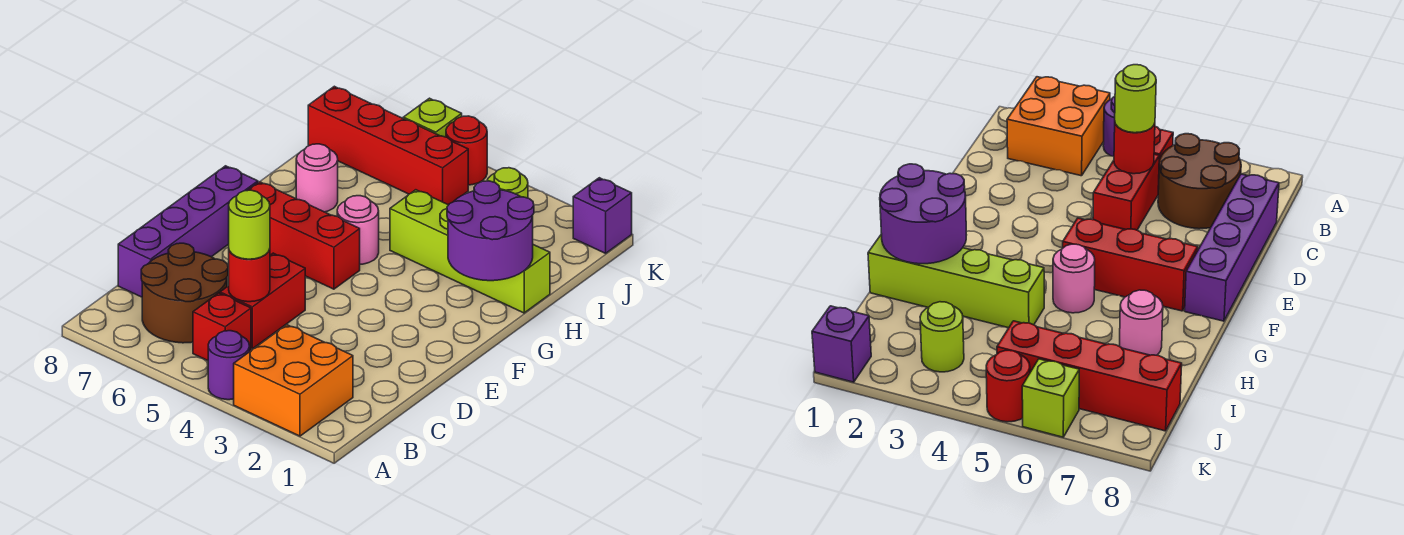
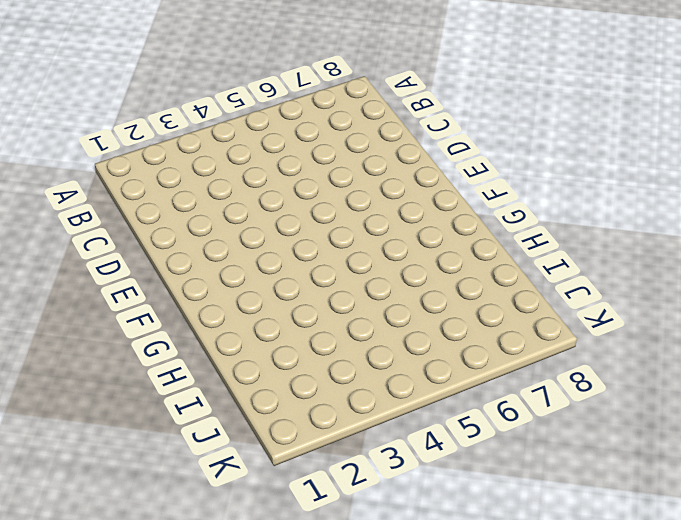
none -> orange 2x2 brick [234,325,353,436]
none -> purple 1x1 round brick [208,331,250,400]
none -> red 1x1 brick [193,293,251,361]

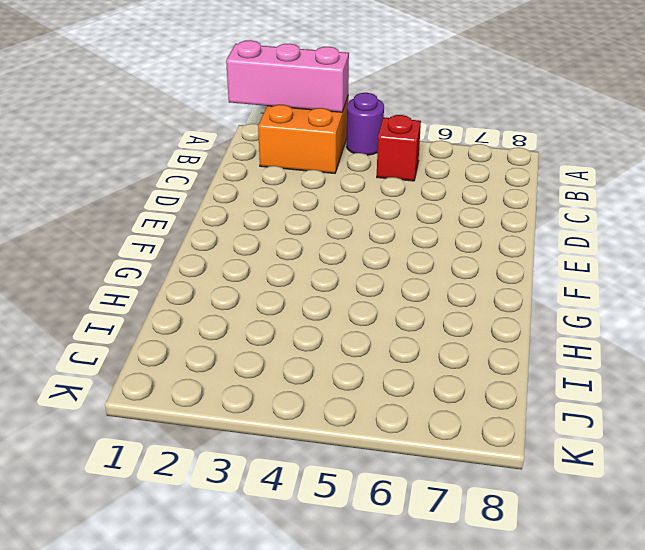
pink 1x3 brick [226,40,349,112] -> none
none -> brown 2x2 round brick [141,243,228,343]
none -> red 1x2 brick [220,253,305,349]
none -> purple 1x4 brick [118,166,258,297]

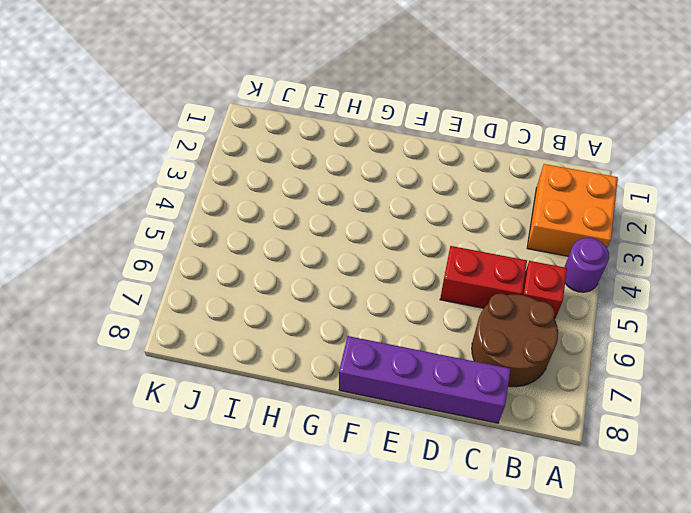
none -> red 1x3 brick [249,182,360,289]
none -> pink 1x1 round brick [337,196,379,264]
none -> lime 1x4 brick [390,190,550,313]

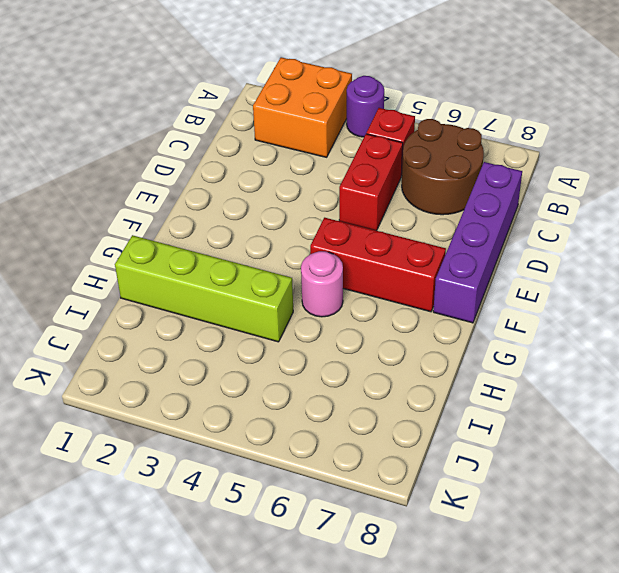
none -> pink 1x1 round brick [296,144,338,212]
none -> lime 1x1 round brick [487,168,528,198]
none -> red 1x4 brick [308,86,468,205]

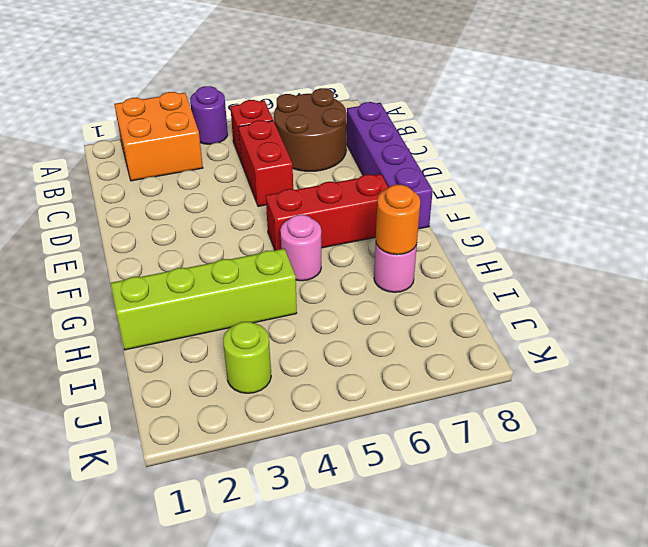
orange 1x1 round brick [376,185,420,255] -> none
none -> red 1x4 brick [308,86,468,205]
none -> purple 1x1 brick [573,178,632,253]
none -> red 1x1 round brick [446,116,487,185]

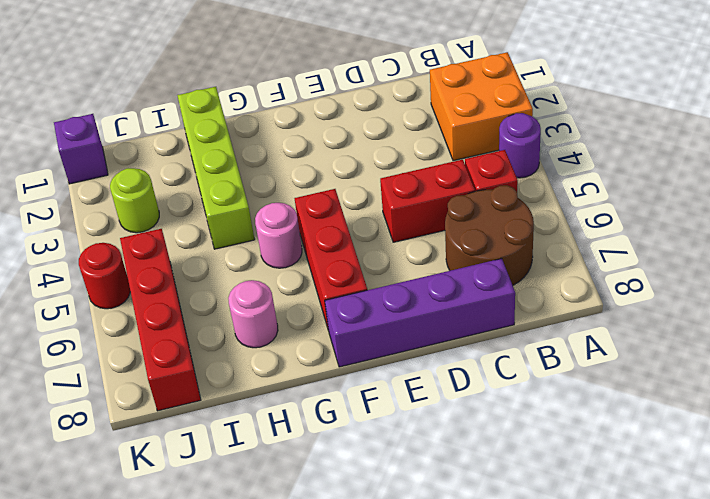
none -> lime 1x1 brick [403,98,462,137]
none -> red 1x1 round brick [229,249,270,302]
none -> purple 2x2 round brick [447,181,534,281]

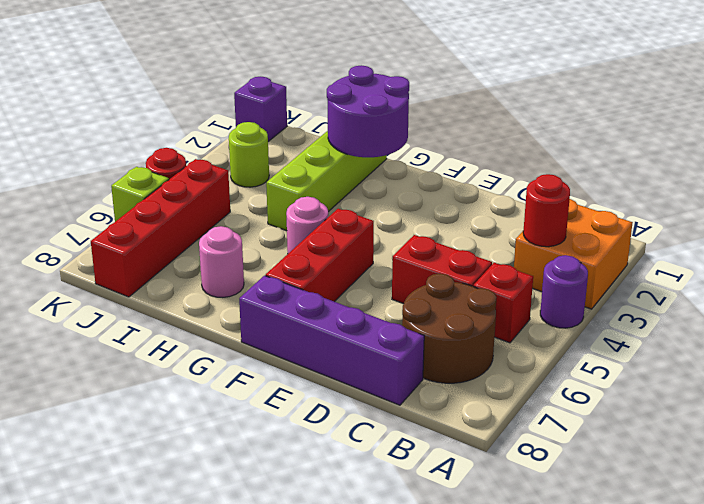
red 1x1 round brick [523,174,570,247] -> red 1x1 round brick moved to [229,249,270,302]
none -> lime 1x1 round brick [229,190,270,259]

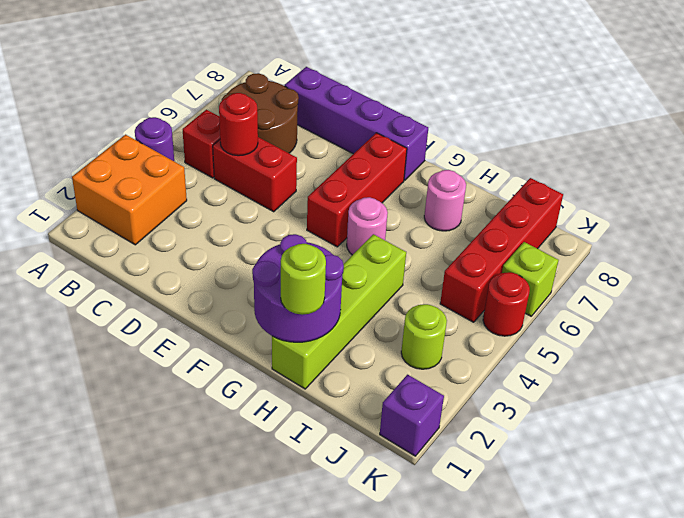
lime 1x1 round brick [281,244,326,315] -> lime 1x1 round brick moved to [229,190,270,259]

